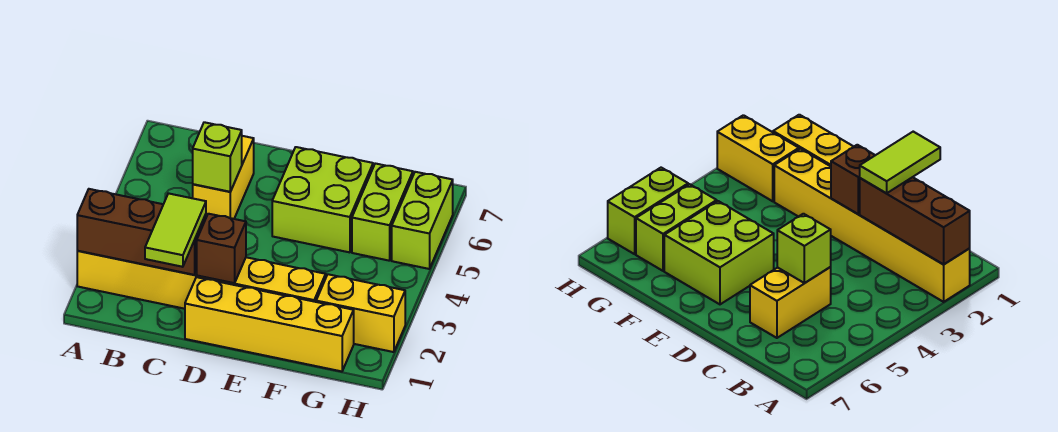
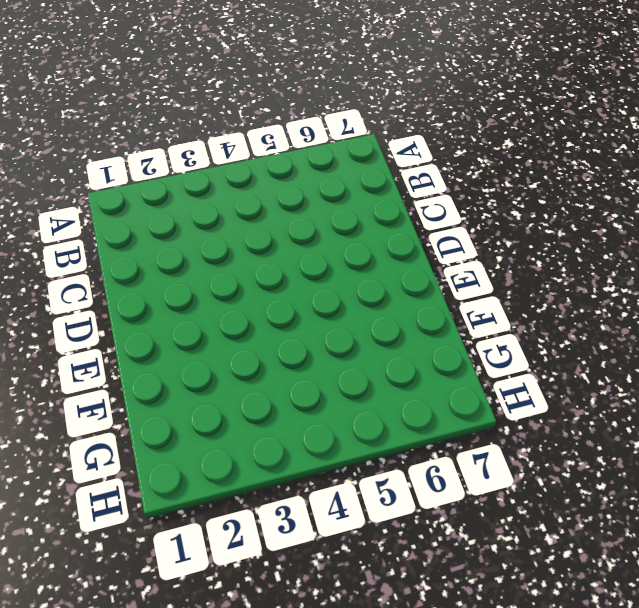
none -> yellow 1x6 brick [77,251,326,309]
none -> yellow 1x2 brick [193,136,254,219]

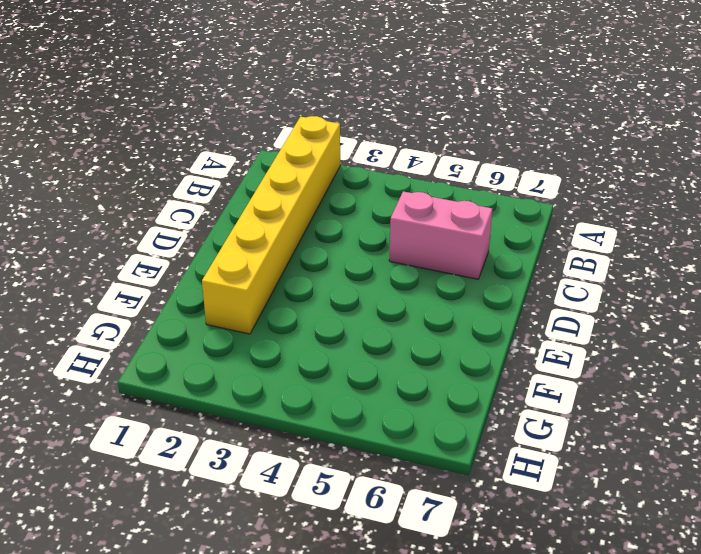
pink 1x2 brick [389,191,492,279] -> yellow 1x2 brick [193,136,254,219]
none -> yellow 1x4 brick [185,277,354,371]
none -> lime 2x2 brick [272,147,373,252]

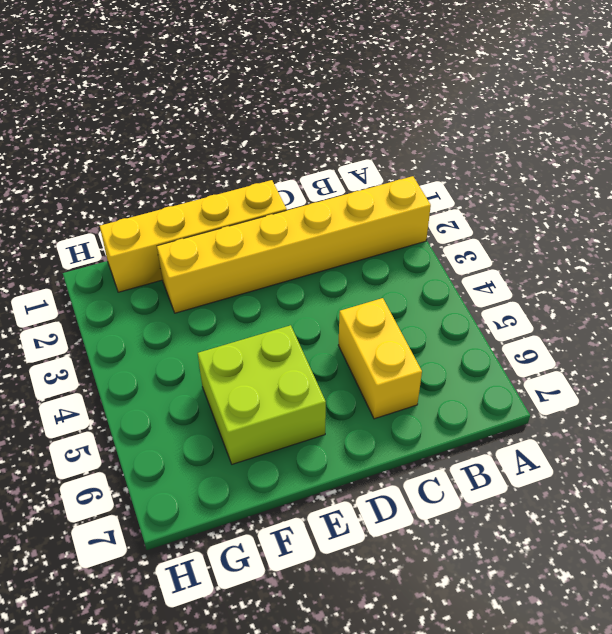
none -> yellow 1x2 brick [316,274,405,352]
none -> lime 1x2 brick [352,163,413,261]

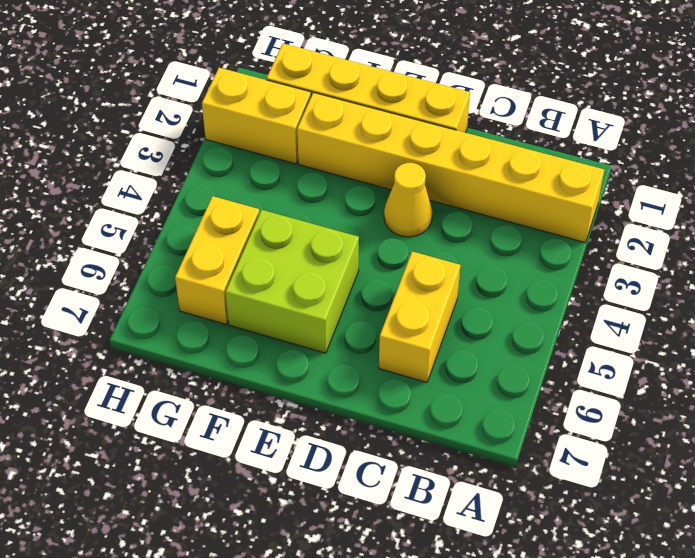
yellow 1x1 cone [384,163,433,237] -> none
yellow 1x2 brick [175,196,259,324] -> lime 1x2 brick [352,163,413,261]
none -> lime 1x2 brick [392,172,453,269]
none -> brown 1x3 brick [77,189,206,275]

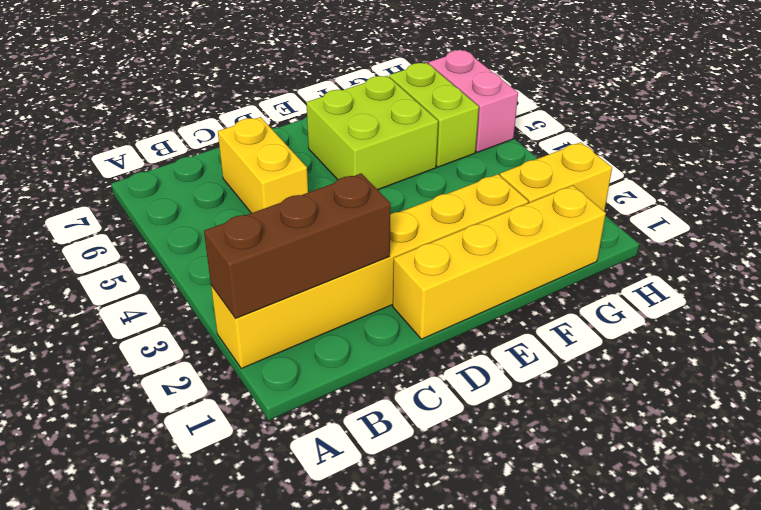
pink 1x2 brick [429,50,518,152] -> lime 1x2 brick [392,172,453,269]
none -> lime 1x1 brick [193,122,242,192]
none -> brown 1x1 brick [197,214,246,283]

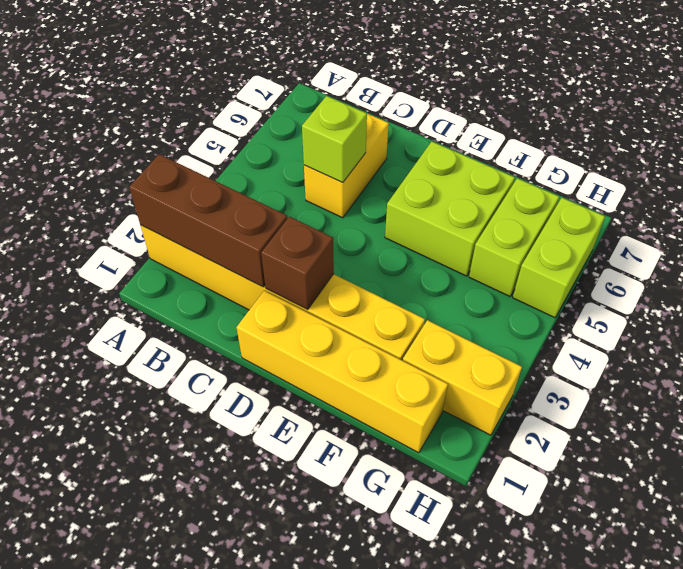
none -> lime 1x2 tile [145,193,206,267]

